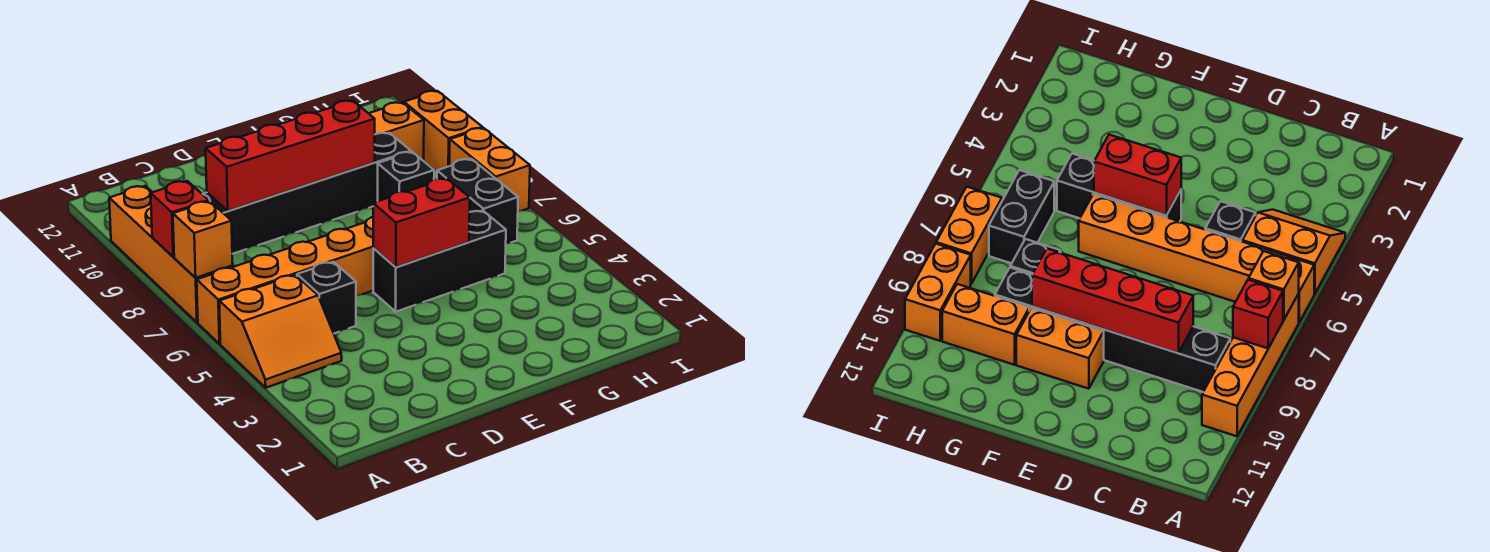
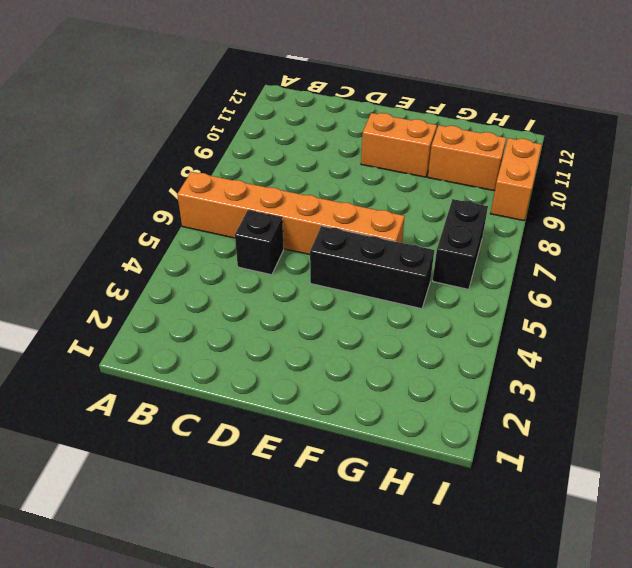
none -> orange 2x2 slope [219,275,342,388]
none -> orange 1x4 brick [109,186,233,322]
none -> black 1x6 brick [203,133,411,254]

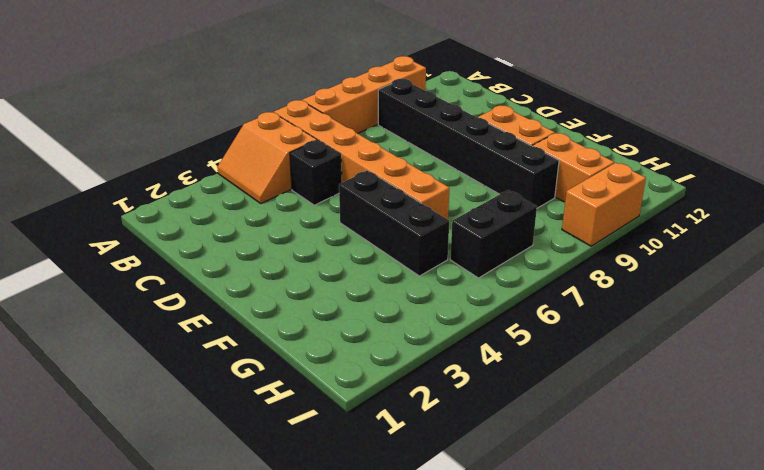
none -> black 1x1 brick [378,152,434,201]
none -> orange 1x2 brick [450,128,530,211]
none -> orange 1x1 brick [173,201,233,278]

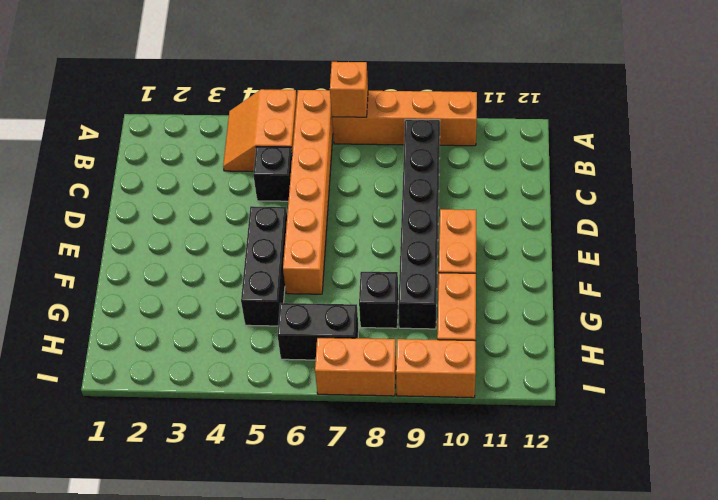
none -> red 1x1 brick [151,181,209,257]
none -> red 1x4 brick [206,101,375,211]
none -> red 1x2 brick [373,178,470,267]

